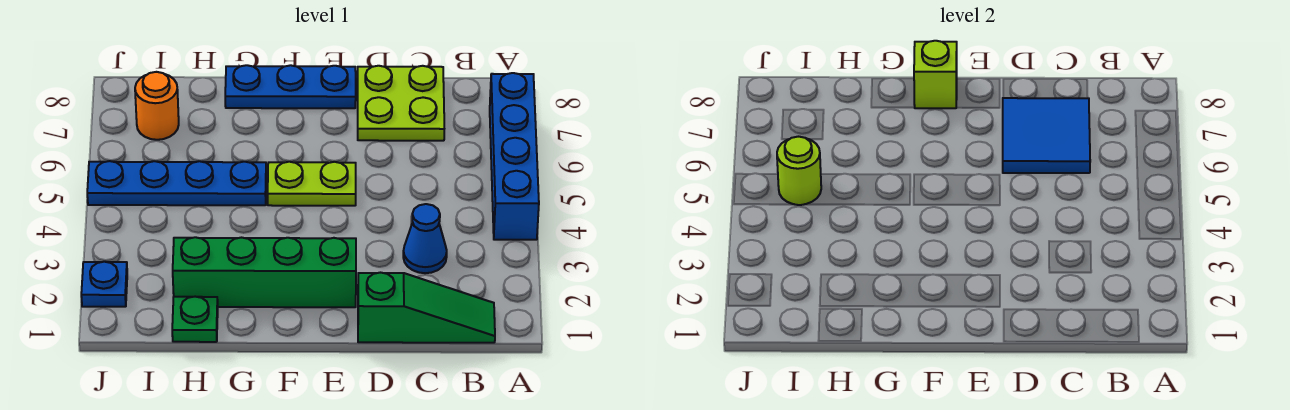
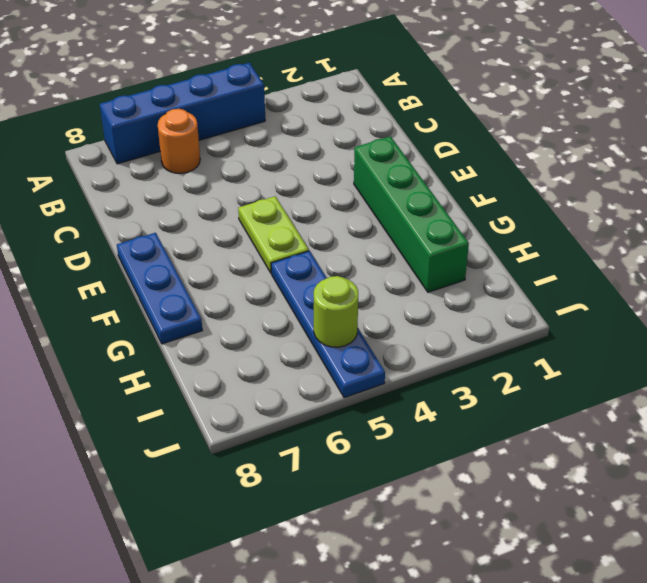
orange 1x1 round brick [158,109,200,173] -> orange 1x1 round brick moved to [135,72,179,140]
none -> green 1x3 slope [358,273,495,343]
none -> blue 1x1 cone [403,204,447,273]
none -> lime 2x2 plate [357,66,444,141]

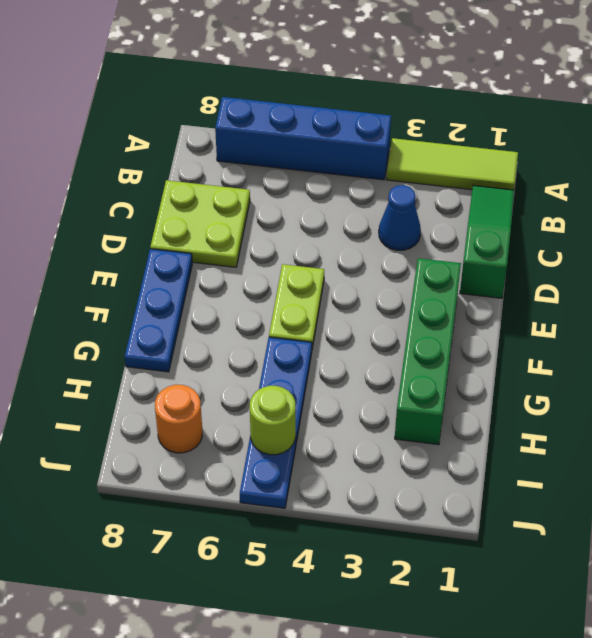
lime 1x3 tile [387,138,518,190] -> none
none -> green 1x1 plate [172,297,218,342]
none -> blue 1x1 plate [81,262,127,307]
none -> blue 2x2 tile [1003,98,1090,173]

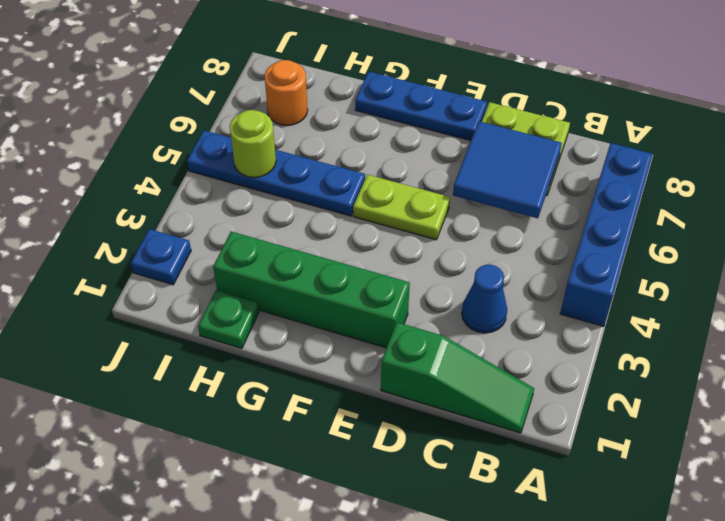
none -> lime 1x1 brick [914,41,957,108]

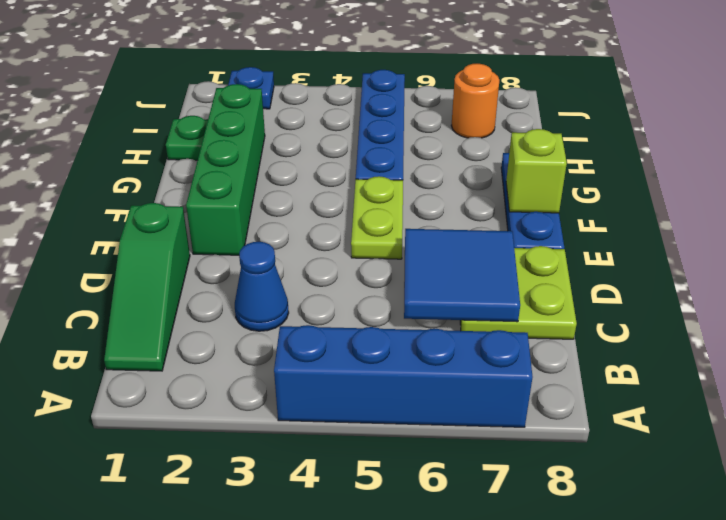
none -> lime 1x1 round brick [777,137,821,205]

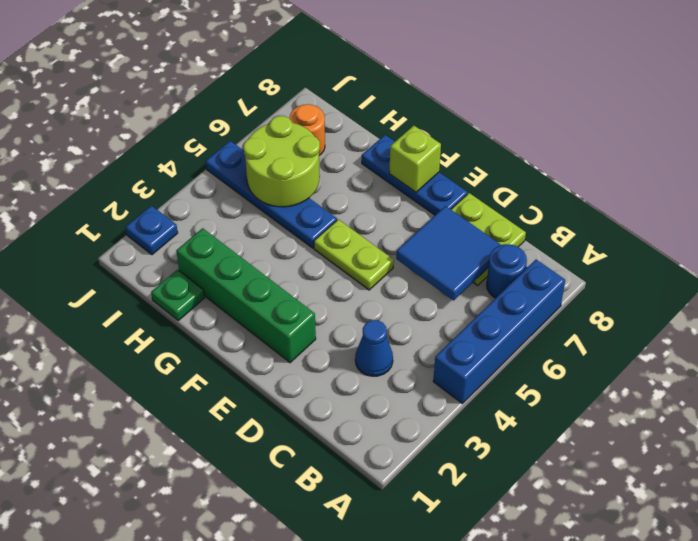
blue 1x1 round brick [487,244,527,298] -> none
lime 2x2 round brick [244,116,320,207] -> lime 1x1 round brick [777,137,821,205]
none -> green 1x3 slope [358,273,495,343]

